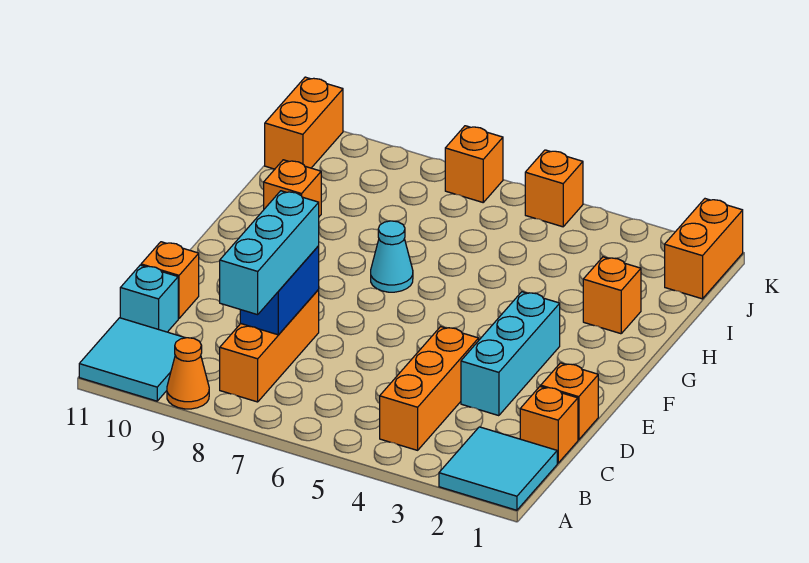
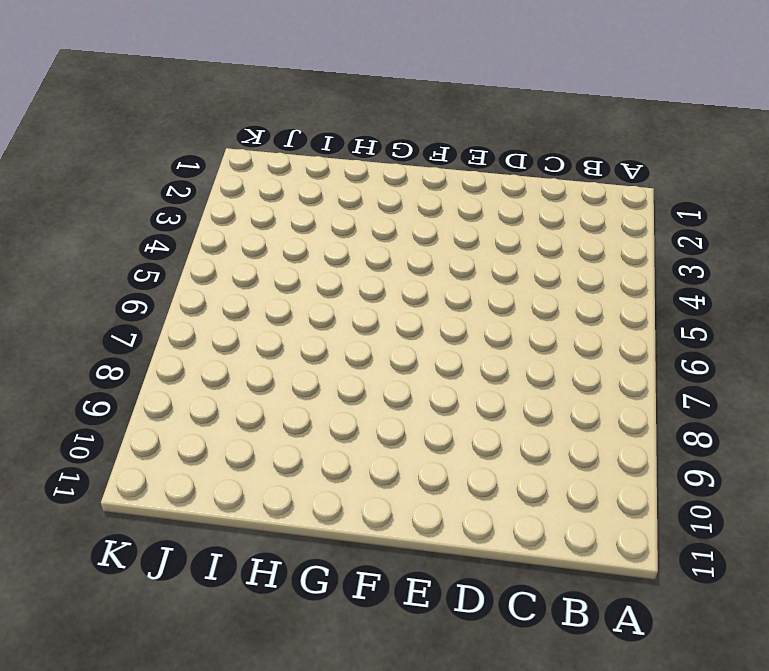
none -> cyan 2x2 tile [439,427,557,510]
none -> orange 1x1 cone [167,338,209,409]
none -> cyan 2x2 tile [79,318,185,401]

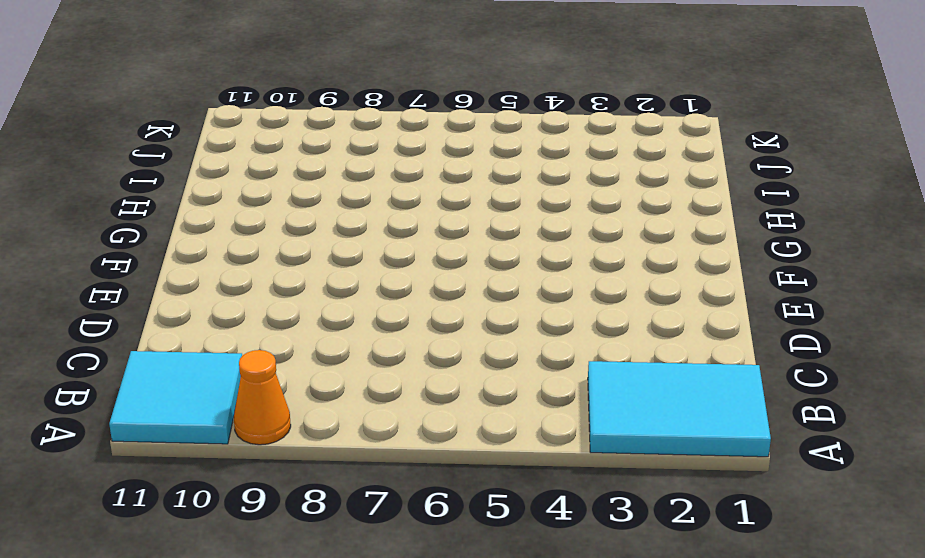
cyan 2x3 tile [588,361,771,457] -> cyan 2x2 tile [439,427,557,510]
none -> orange 1x3 brick [380,327,479,450]
none -> orange 1x3 brick [220,290,319,402]
none -> orange 1x1 brick [520,386,578,463]

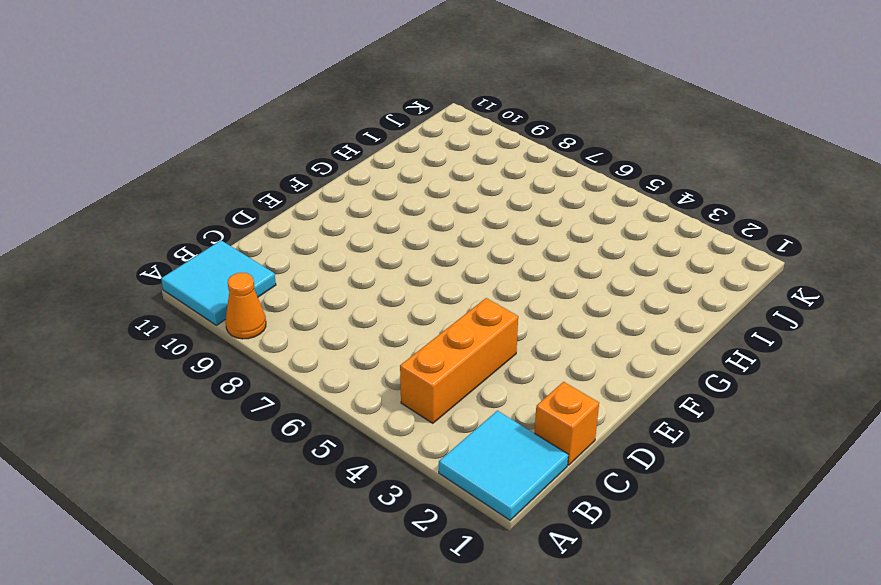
none -> orange 1x3 brick [220,290,319,402]
none -> cyan 1x1 brick [120,265,178,332]
none -> orange 1x1 brick [541,363,598,440]

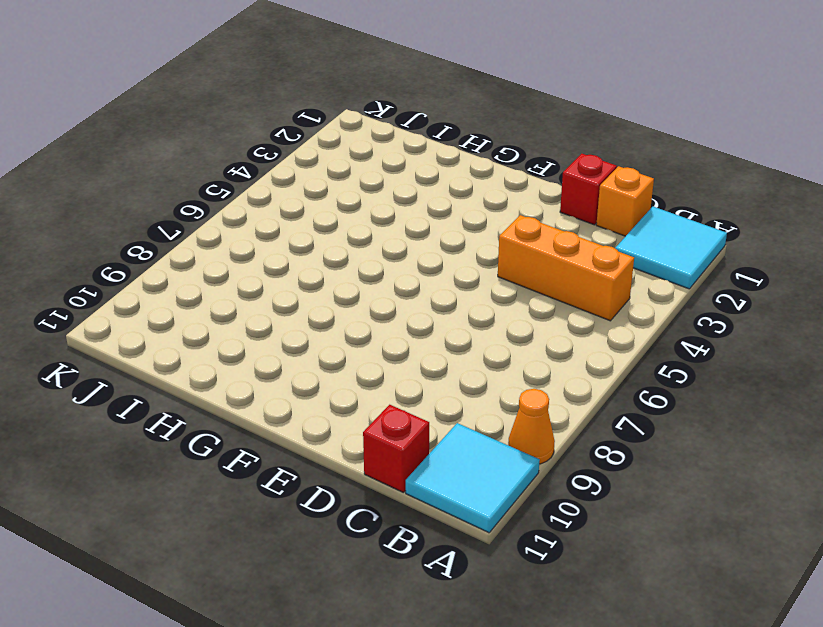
red 1x1 brick [363,405,429,493] -> cyan 1x1 brick [120,265,178,332]
red 1x1 brick [560,154,617,225] -> orange 1x1 brick [541,363,598,440]
none -> orange 1x3 brick [220,290,319,402]
none -> cyan 1x3 brick [461,292,560,416]
none -> orange 1x1 brick [141,242,199,319]

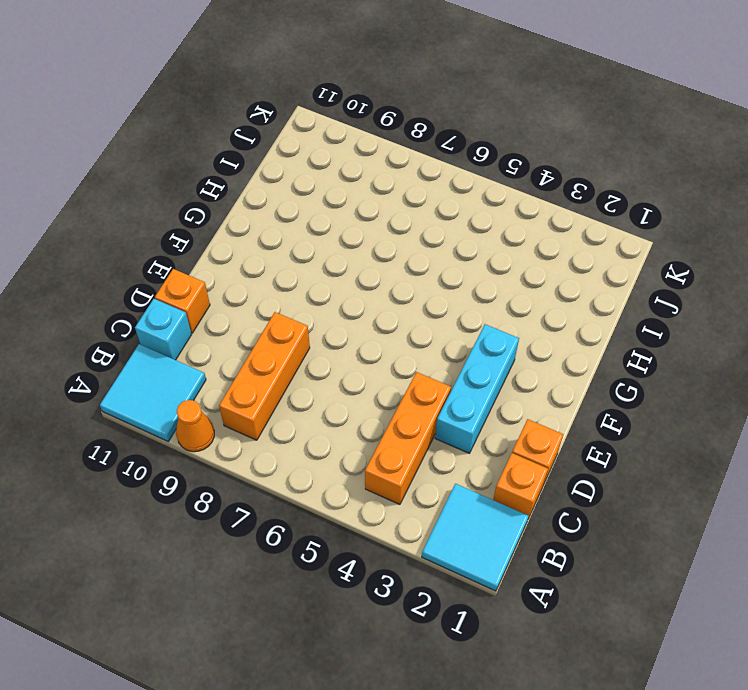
none -> cyan 1x1 cone [371,221,413,292]
none -> orange 1x1 brick [583,257,641,334]
none -> orange 1x1 brick [264,160,321,216]

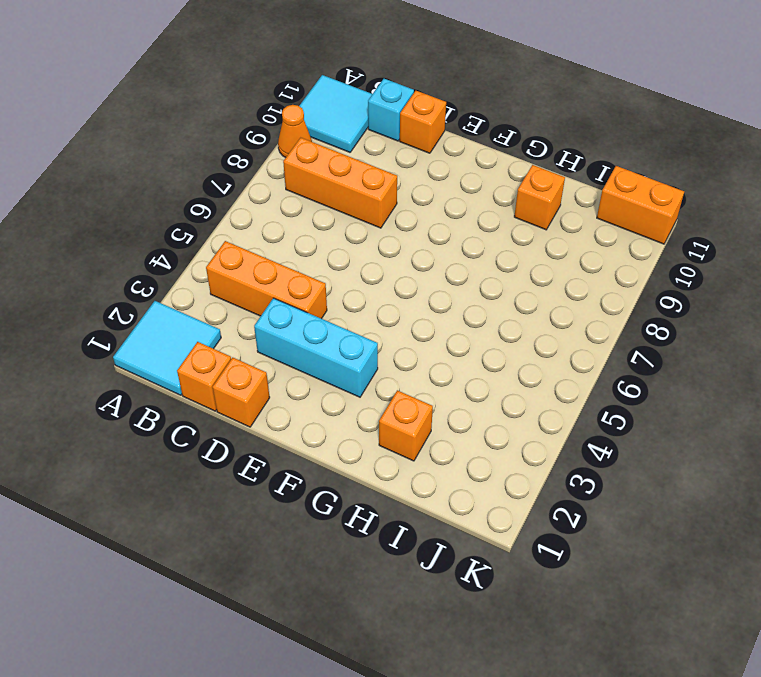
none -> cyan 1x1 cone [371,221,413,292]
none -> orange 1x2 brick [665,199,743,299]
none -> orange 1x1 brick [525,150,583,227]

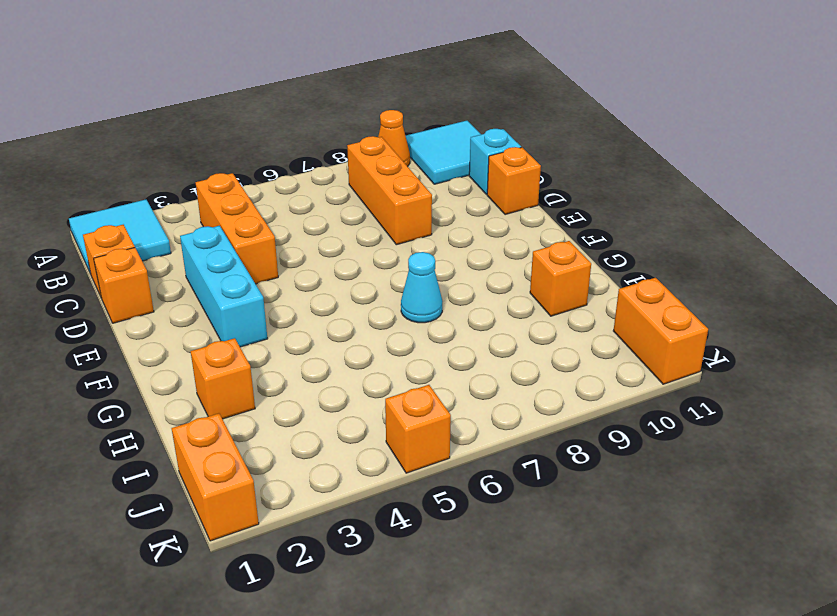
none -> orange 1x1 brick [445,126,503,202]
none -> blue 1x2 brick [240,246,319,335]
none -> cyan 1x3 brick [220,191,319,315]

